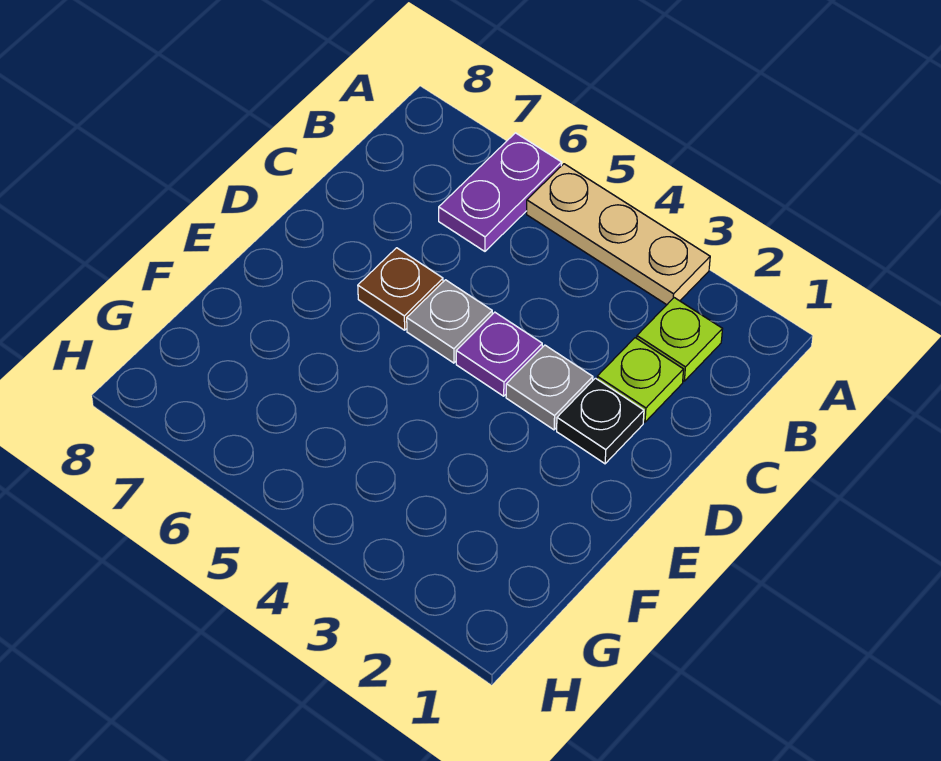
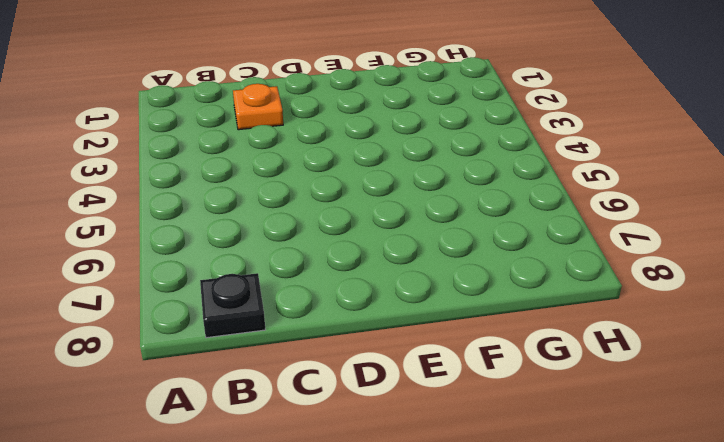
black 1x1 plate [200,273,265,338] -> black 1x1 plate moved to [557,378,644,464]
orange 1x1 plate [233,84,283,130] -> lime 1x1 plate [597,338,684,422]
none -> tan 1x3 plate [527,164,710,305]
none -> purple 1x2 plate [439,133,562,251]

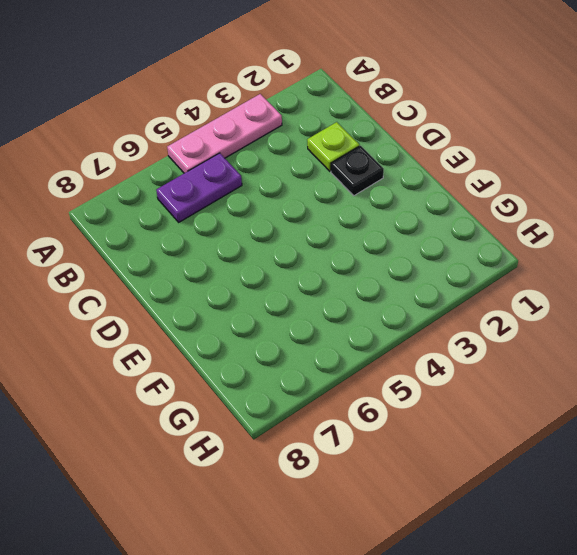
pink 1x3 plate [167,94,282,173] -> tan 1x3 plate [527,164,710,305]
purple 1x2 plate [156,153,242,222] -> purple 1x2 plate turned to [439,133,562,251]
none -> lime 1x1 plate [637,298,723,381]
none -> grey 1x1 plate [506,345,593,430]

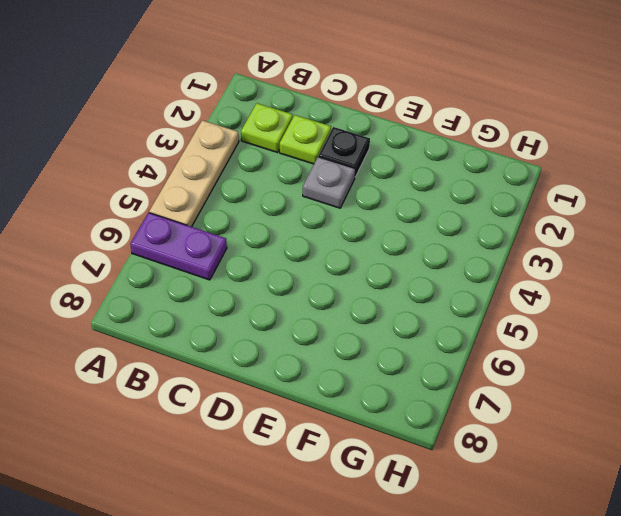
none -> purple 1x1 plate [456,312,542,396]
none -> grey 1x1 plate [407,280,492,363]

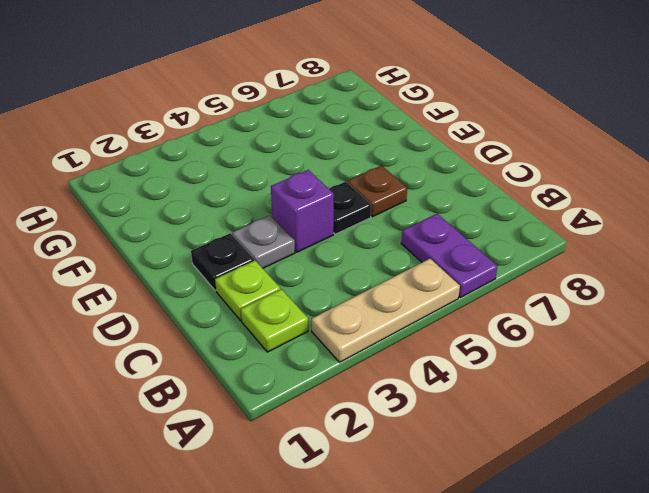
purple 1x1 brick [271,170,334,252] -> purple 1x1 plate [456,312,542,396]
black 1x1 plate [329,182,371,234] -> grey 1x1 plate [407,280,492,363]

